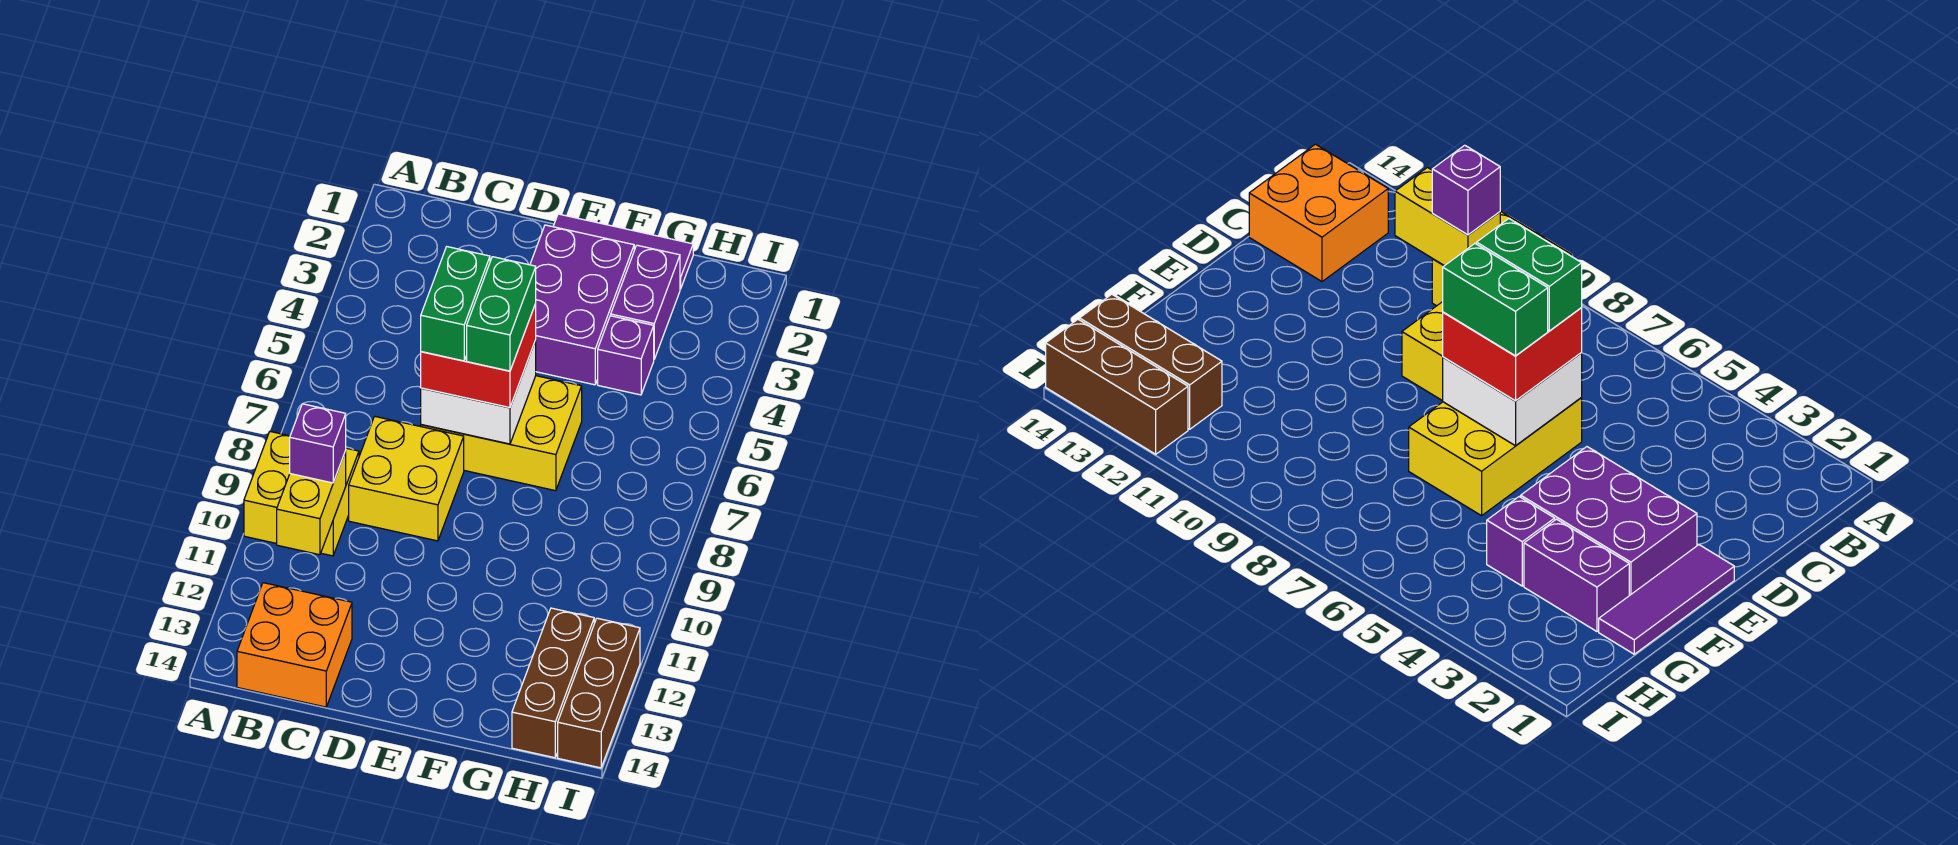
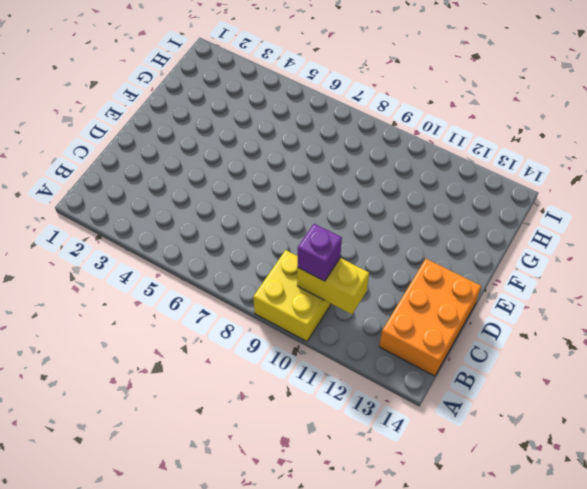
orange 2x3 brick [379,259,481,376] -> orange 2x2 brick [237,583,352,707]
none -> yellow 2x2 brick [349,416,464,541]
none -> yellow 2x3 brick [421,376,582,491]
none -> purple 1x3 tile [553,214,693,289]

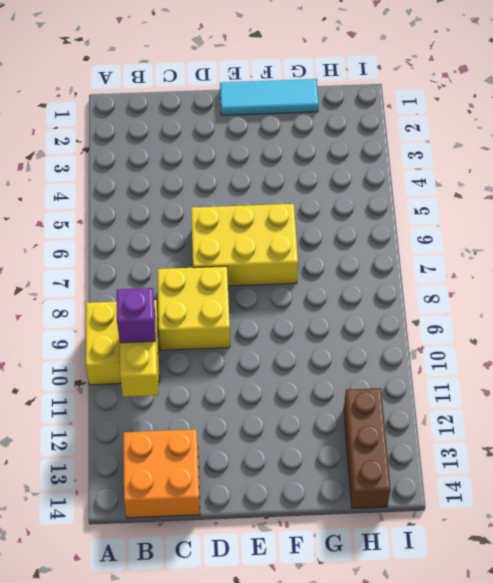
cyan 1x3 tile [220,79,319,115] -> purple 1x3 tile [553,214,693,289]
none -> purple 2x3 brick [530,225,634,385]
none -> purple 1x2 brick [611,245,680,359]
none -> purple 1x1 brick [598,316,654,395]

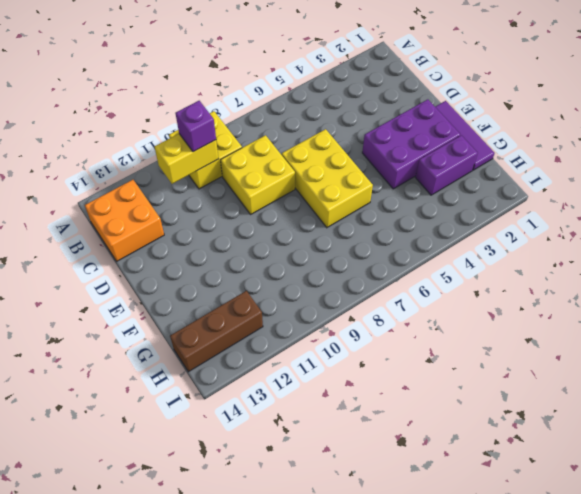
none -> purple 1x1 brick [598,316,654,395]
none -> brown 1x3 brick [558,618,640,768]
none -> white 2x2 brick [421,340,536,444]

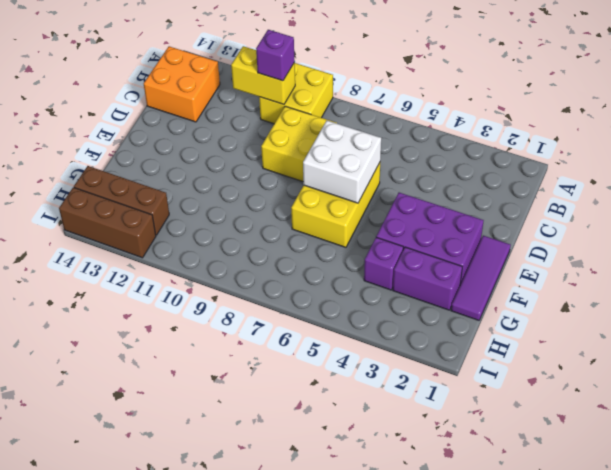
none -> red 2x2 brick [421,304,536,408]
none -> green 1x2 brick [421,247,490,361]
none -> green 1x2 brick [467,257,536,371]

